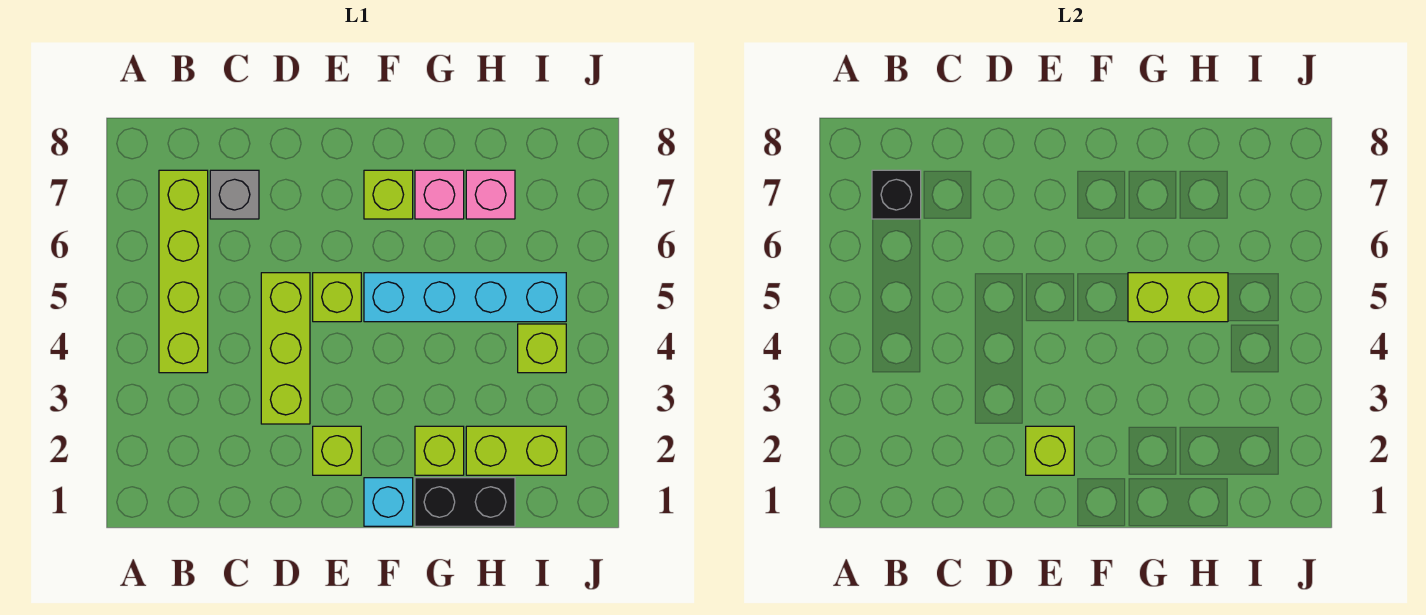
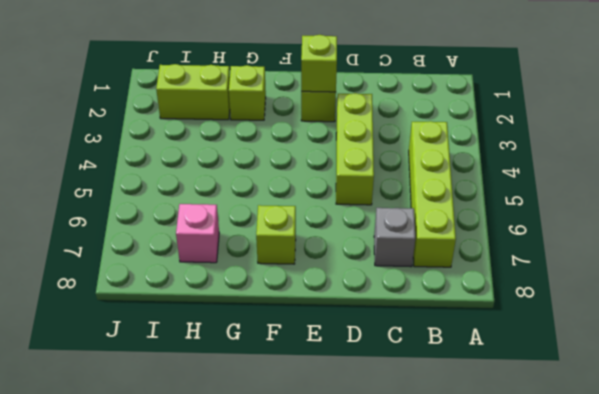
none -> lime 1x1 brick [313,273,361,322]
none -> cyan 1x1 brick [364,478,413,526]
none -> cyan 1x4 brick [364,273,566,322]

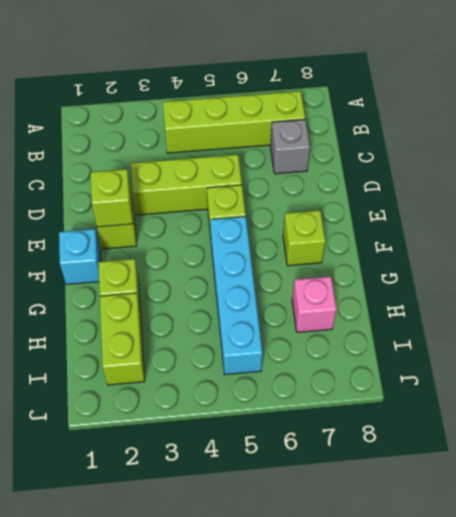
none -> black 1x2 brick [415,478,515,526]
none -> pink 1x1 brick [415,170,464,219]
none -> lime 1x1 brick [518,324,566,373]

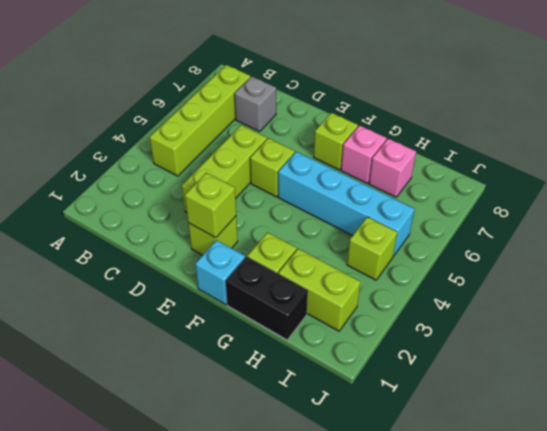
none -> black 1x1 brick [872,170,921,219]
none -> lime 1x2 brick [1128,273,1228,322]

